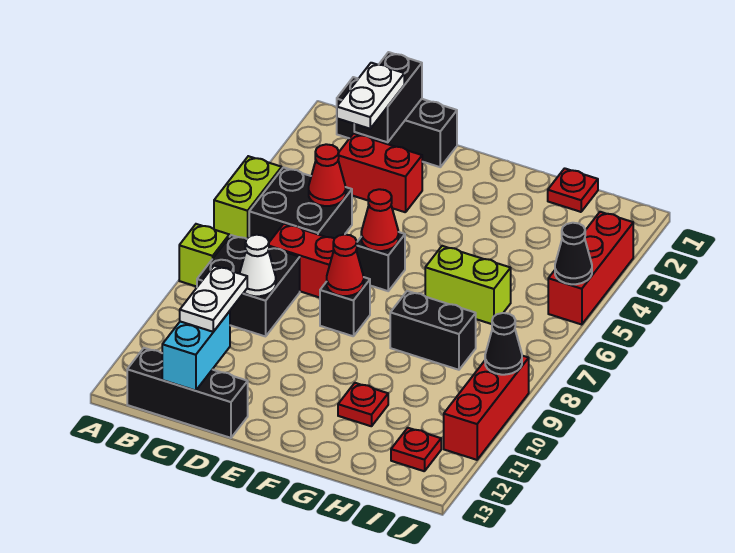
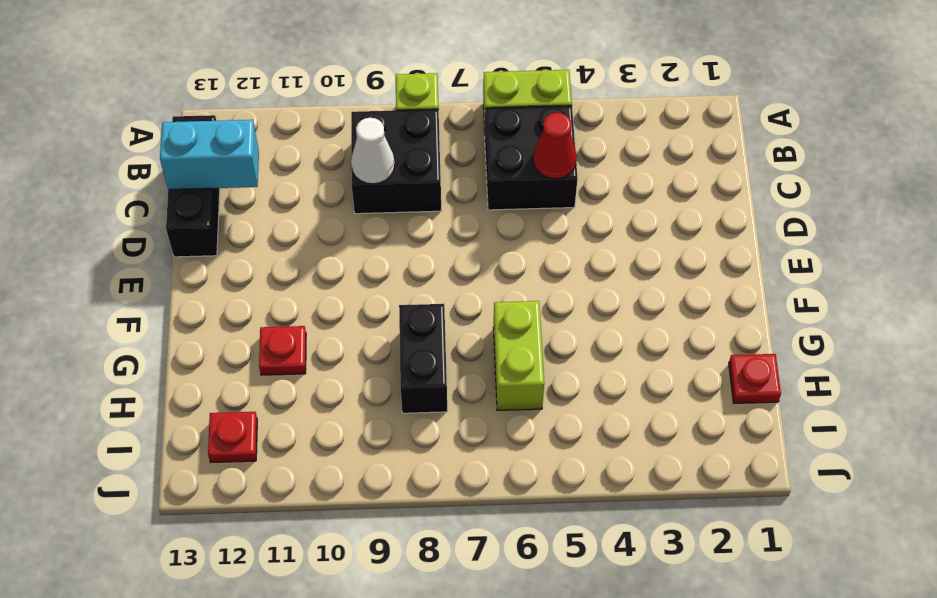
none -> black 1x3 brick [337,77,457,167]
none -> red 1x2 brick [338,133,422,212]
none -> red 1x2 brick [269,224,334,298]

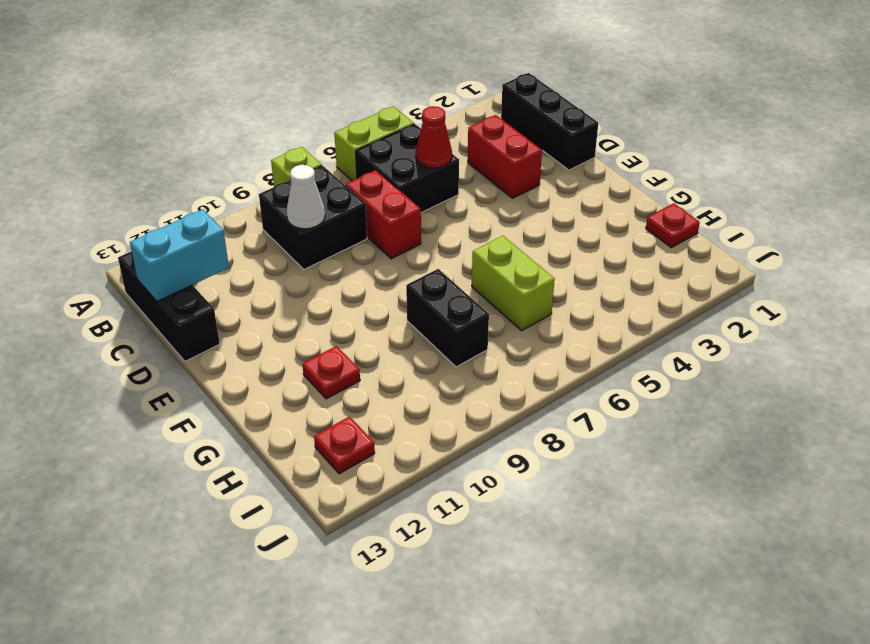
none -> black 1x1 brick [356,232,405,291]
none -> black 1x1 brick [320,277,370,336]
none -> red 1x3 brick [548,212,633,325]

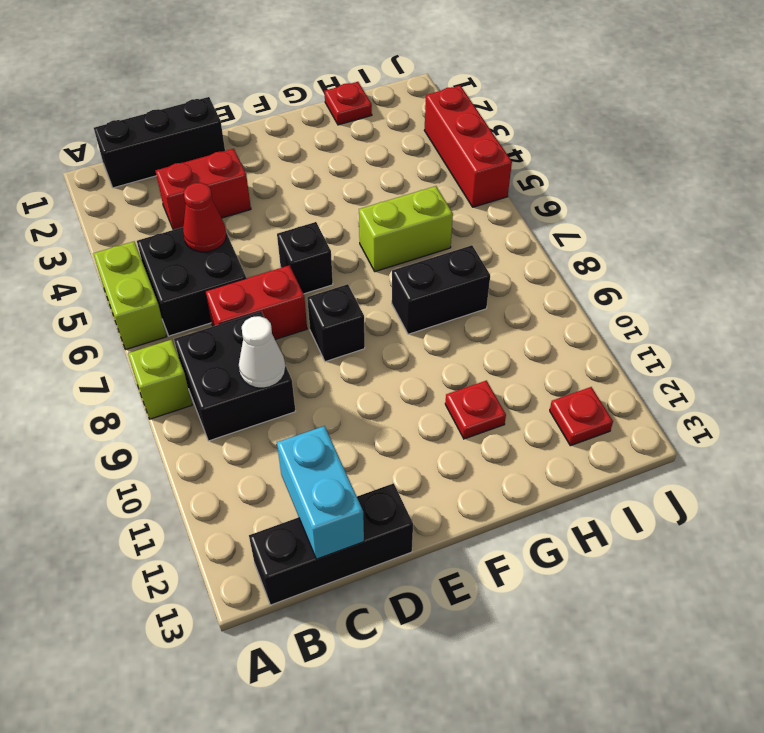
none -> red 1x3 brick [444,356,529,460]
none -> black 1x2 brick [354,52,422,142]
none -> red 1x1 cone [361,189,398,251]

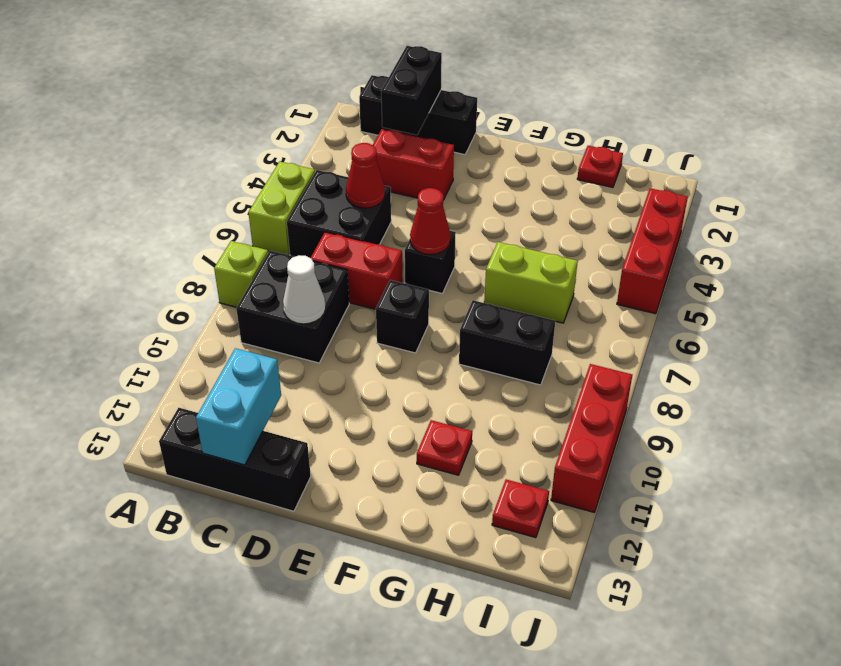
none -> red 1x1 cone [327,234,364,296]
none -> black 1x1 cone [555,223,592,284]
none -> black 1x1 cone [485,313,522,375]

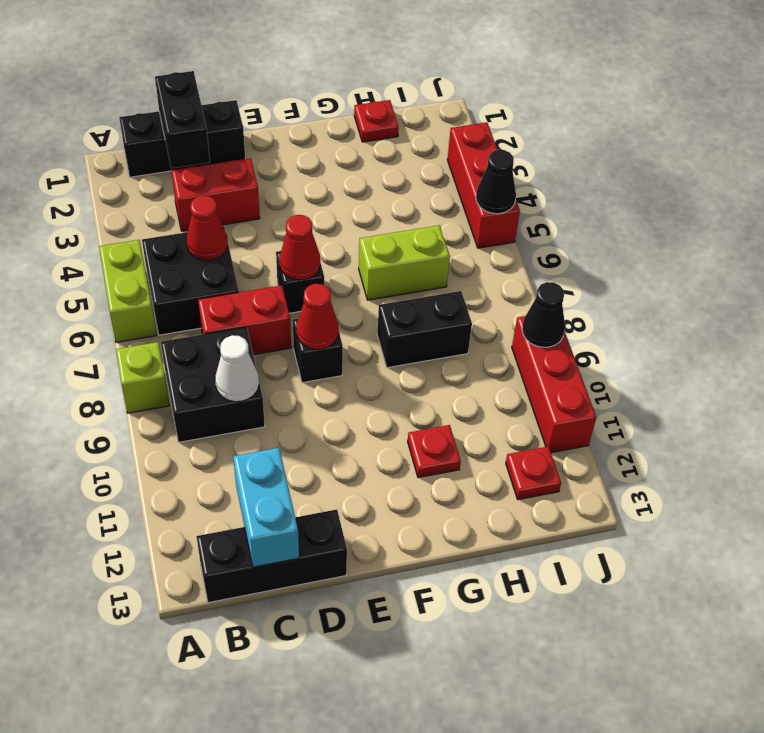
none -> white 1x2 plate [337,63,404,129]
none -> white 1x2 plate [180,266,247,332]

